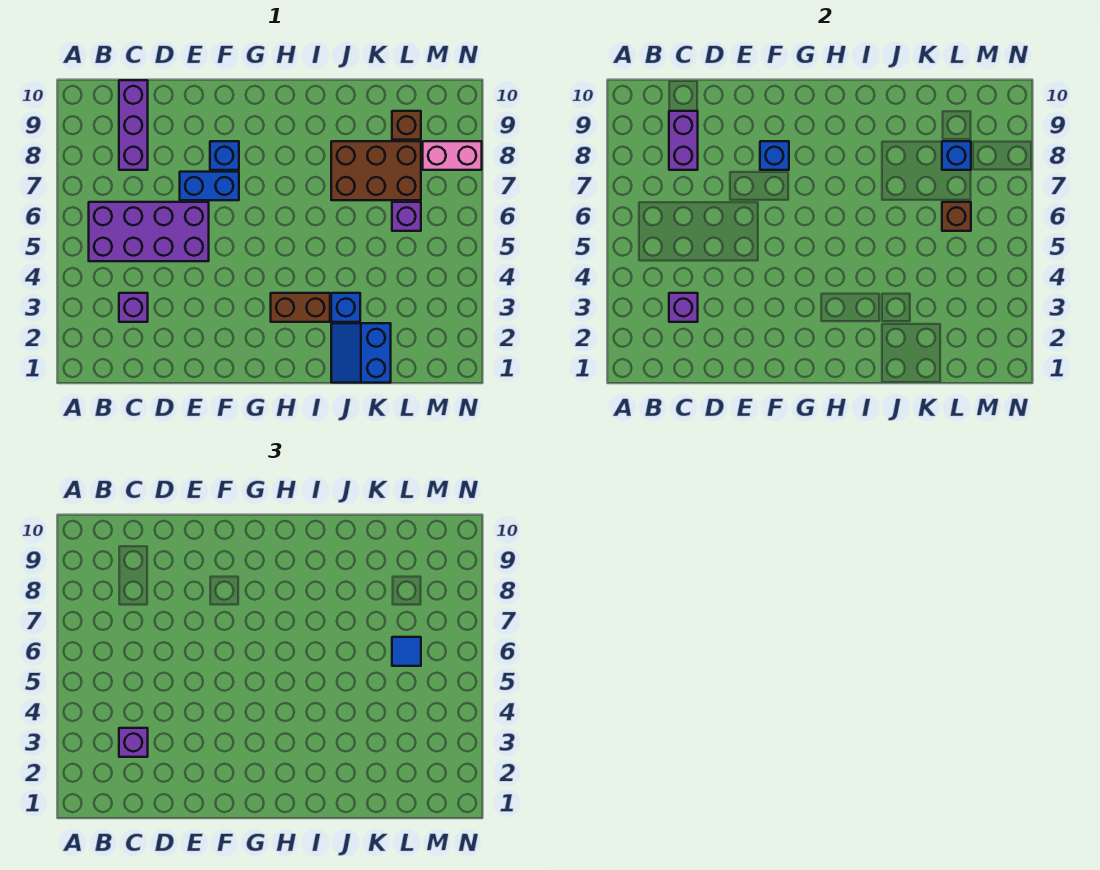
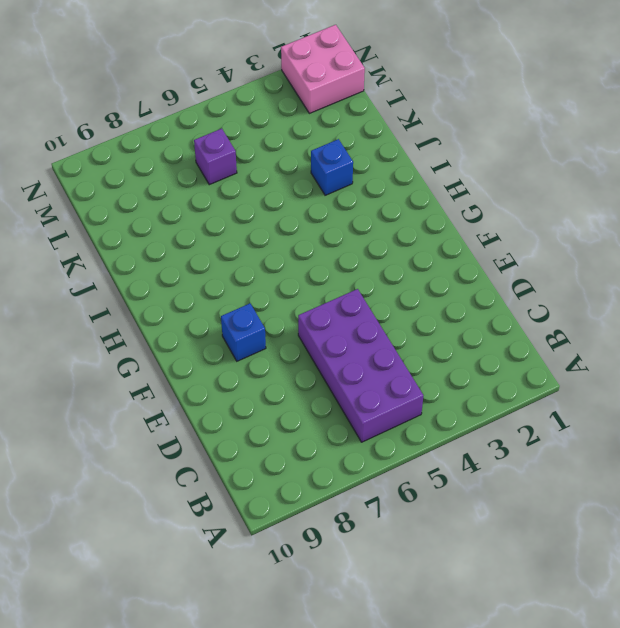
pink 2x2 brick [281,25,365,113] -> none
none -> purple 1x1 brick [119,293,148,322]
none -> purple 1x3 brick [119,80,148,170]
none -> blue 1x2 brick [180,172,239,200]

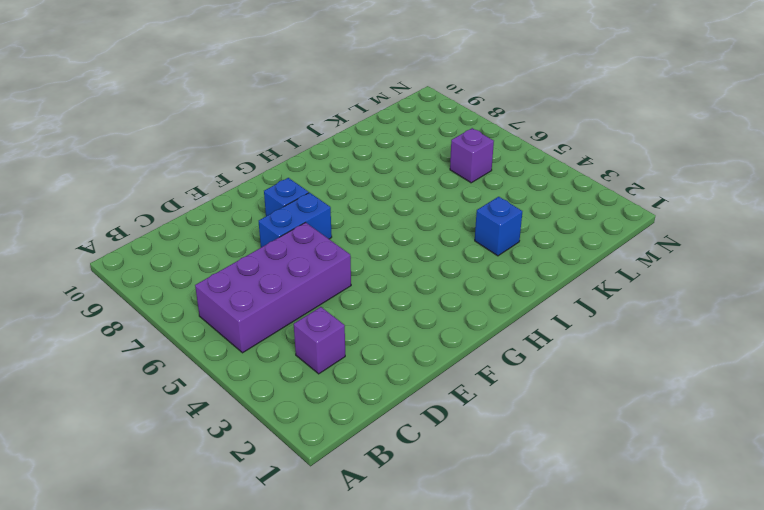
none -> purple 1x3 brick [119,80,148,170]
none -> brown 1x2 brick [271,293,330,322]
none -> blue 2x2 slope [331,323,391,383]

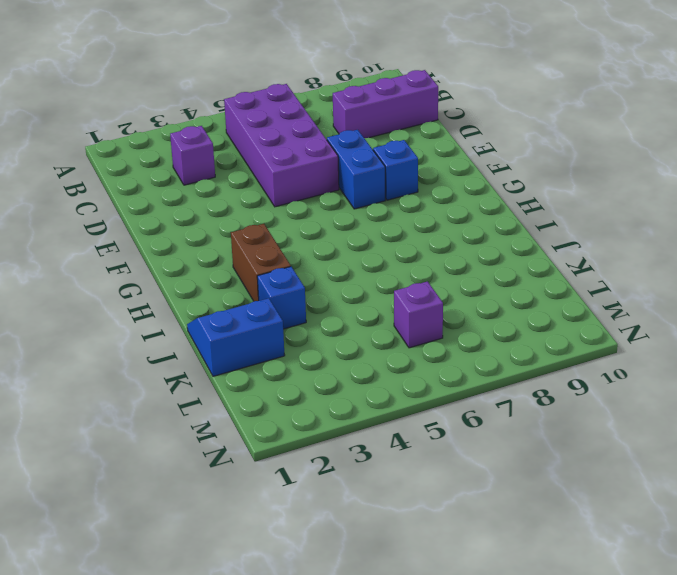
none -> brown 2x3 brick [331,141,421,200]
none -> brown 1x1 brick [392,111,421,140]
none -> pink 1x2 brick [423,141,482,170]

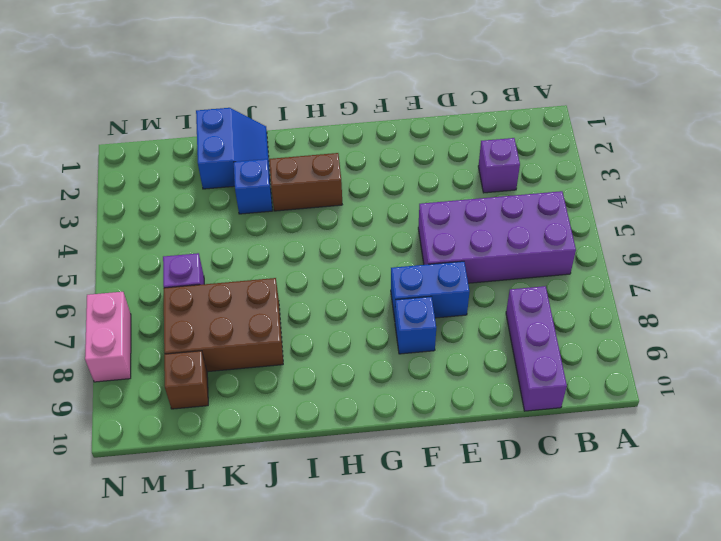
pink 1x2 brick [85,292,131,382] -> pink 1x2 brick turned to [423,141,482,170]
none -> purple 1x1 brick [669,293,698,322]
none -> purple 1x2 brick [669,111,698,170]
none -> blue 1x1 brick [760,141,789,170]

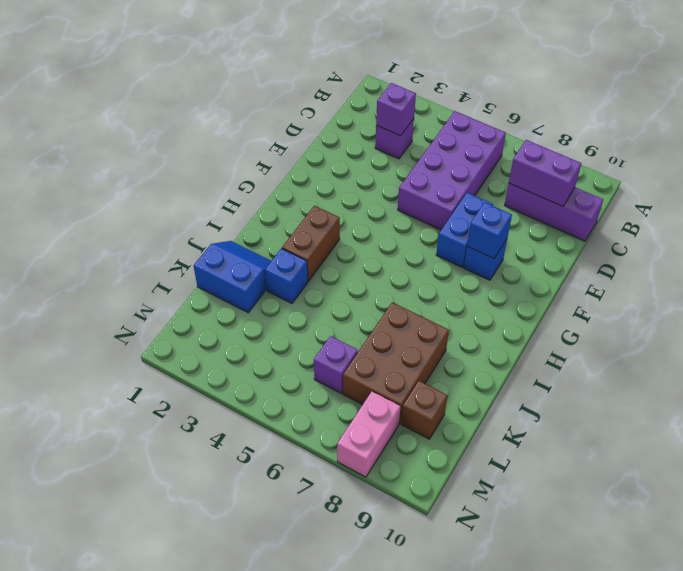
none -> brown 1x1 brick [942,202,971,231]
none -> blue 1x1 brick [942,141,971,170]
none -> purple 1x1 brick [119,728,148,757]

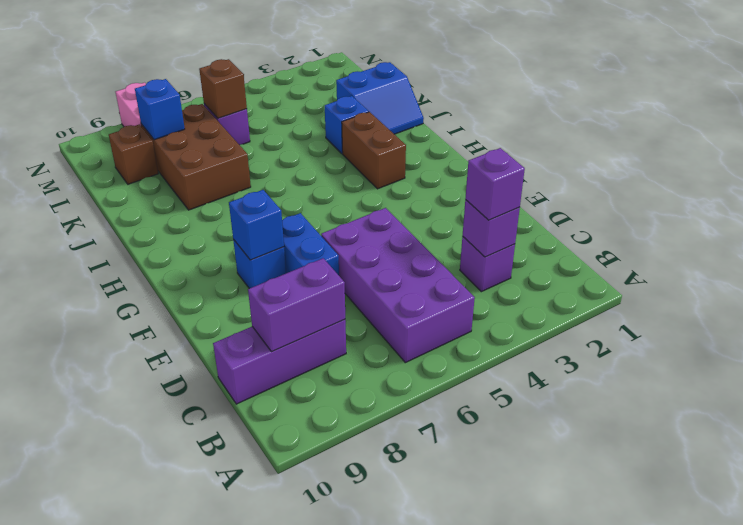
none -> blue 1x1 tile [392,637,421,666]

